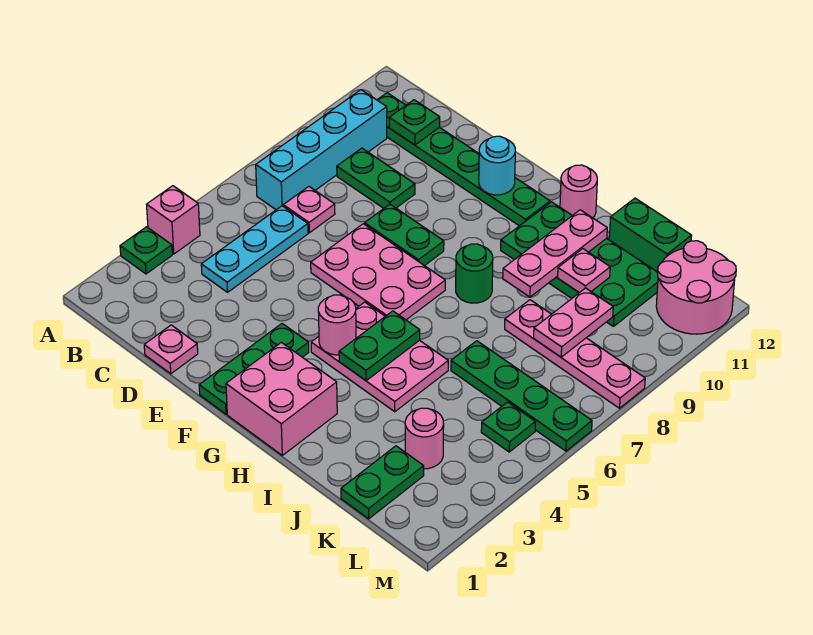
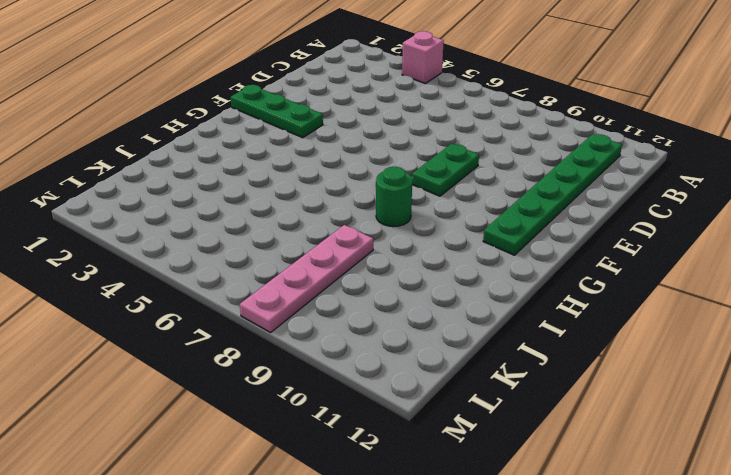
none -> green 1x1 plate [120,227,172,274]
none -> cyan 1x4 brick [256,90,387,210]
none -> cyan 1x3 plate [201,206,308,292]
none -> pink 1x1 plate [283,187,335,233]

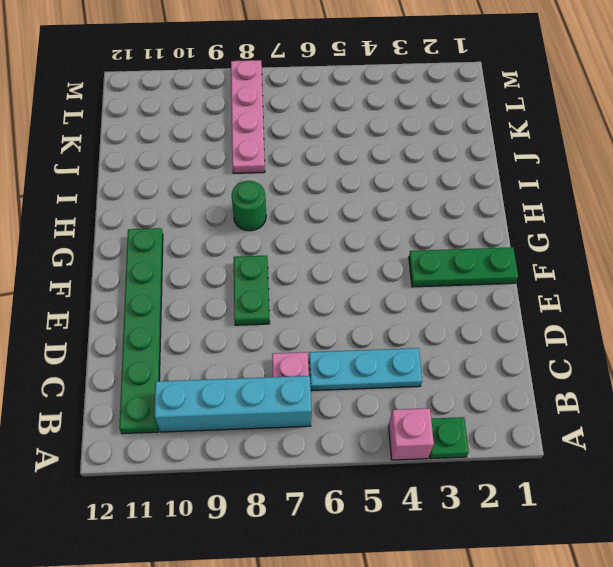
none -> green 1x2 plate [337,148,415,208]
none -> pink 1x1 plate [144,325,198,374]
none -> pink 2x3 plate [311,224,445,320]
none -> pink 2x2 brick [226,342,337,455]

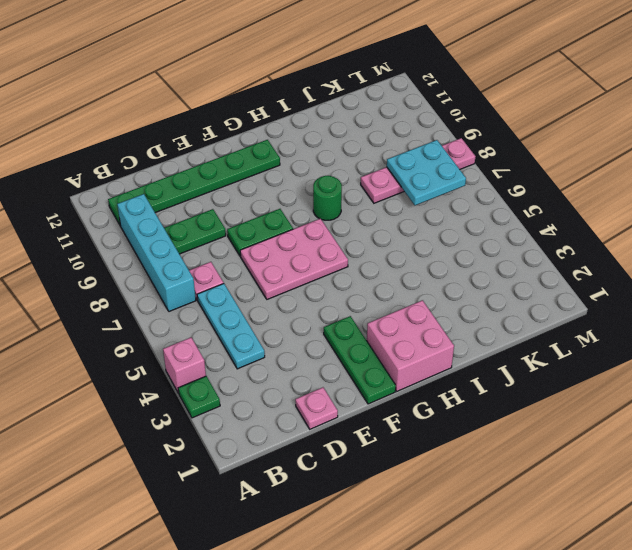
cyan 2x2 plate [387,140,466,205] -> pink 1x2 plate [534,288,613,357]
none -> pink 2x3 plate [311,302,448,412]
none -> green 2x4 plate [501,202,658,326]
none -> pink 1x1 round brick [560,165,597,218]
none -> green 1x4 plate [451,341,592,451]

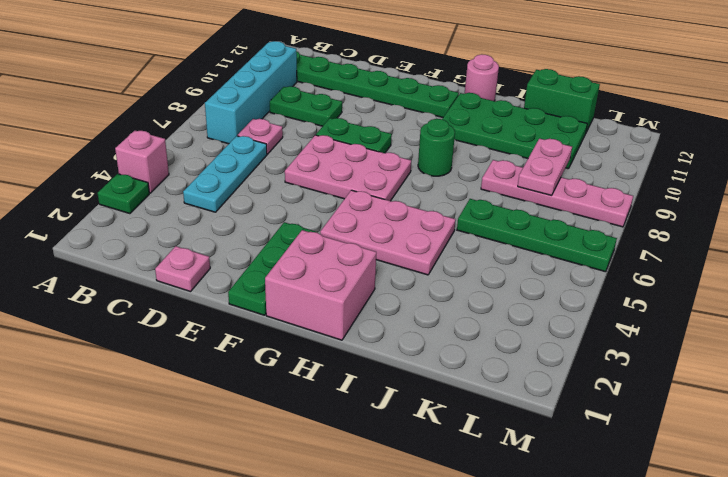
none -> green 1x2 plate [341,446,424,519]
none -> pink 1x1 round brick [405,408,444,469]
none -> green 1x1 plate [481,402,535,452]
none -> pink 2x2 round brick [656,241,736,334]

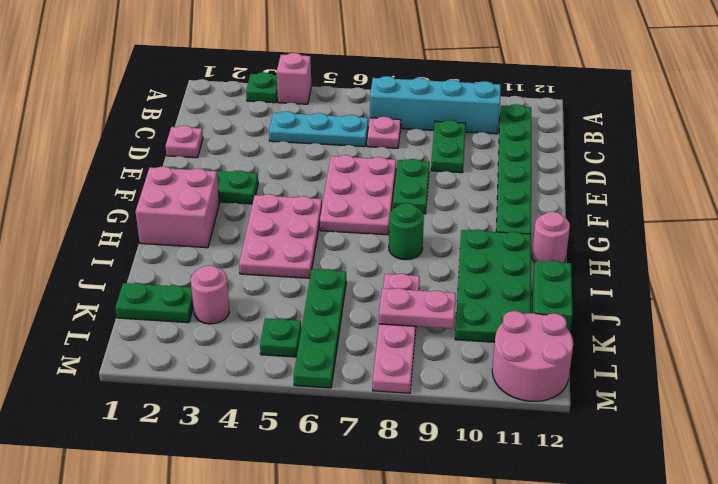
none -> green 1x1 plate [389,100,440,145]
none -> cyan 1x1 round brick [479,136,515,195]
none -> pink 1x1 round brick [318,295,356,355]
none -> green 1x2 plate [339,311,420,381]

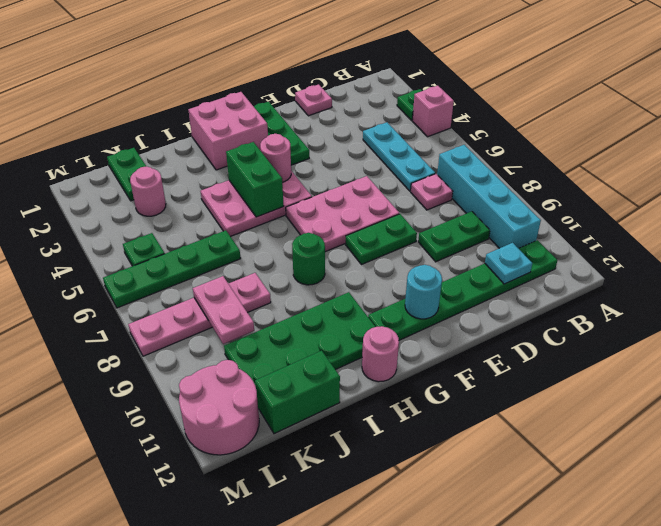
cyan 1x1 plate [485,243,532,284] -> green 1x1 plate [389,100,440,145]
green 1x2 brick [226,142,284,217] -> green 1x2 plate [339,311,420,381]
none -> pink 1x3 plate [503,210,607,297]
none -> pink 1x1 plate [558,249,610,293]

